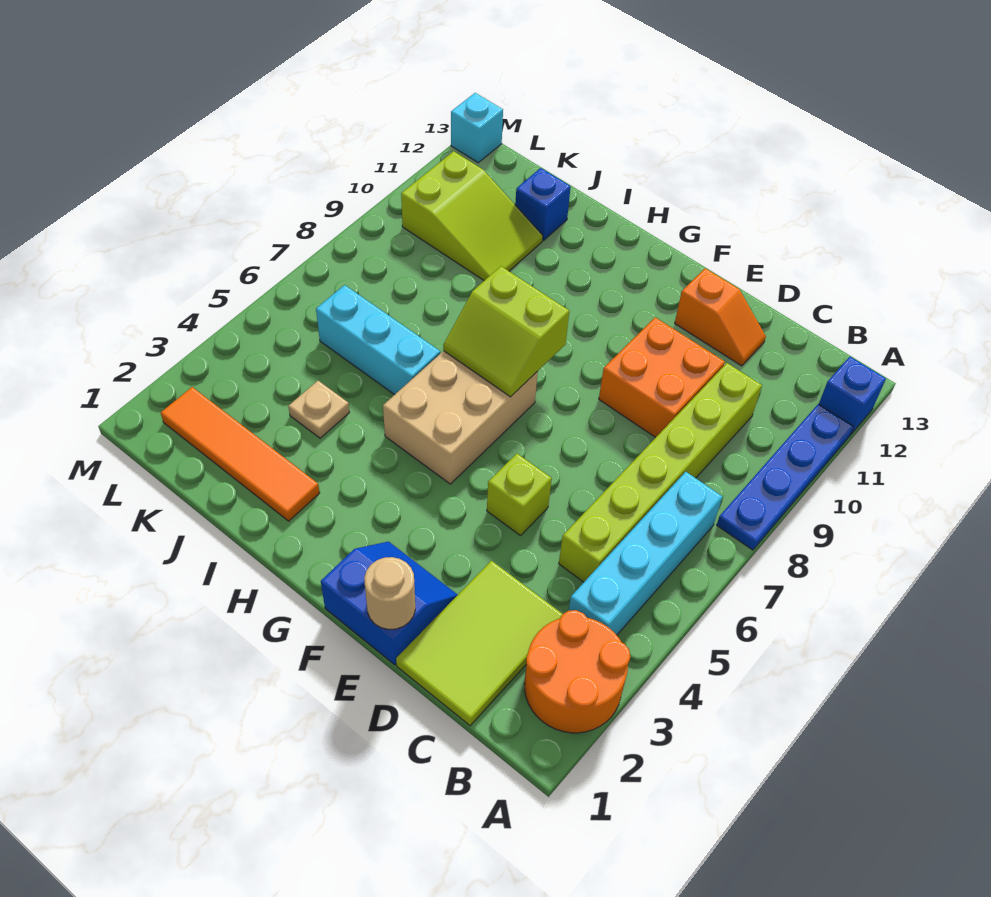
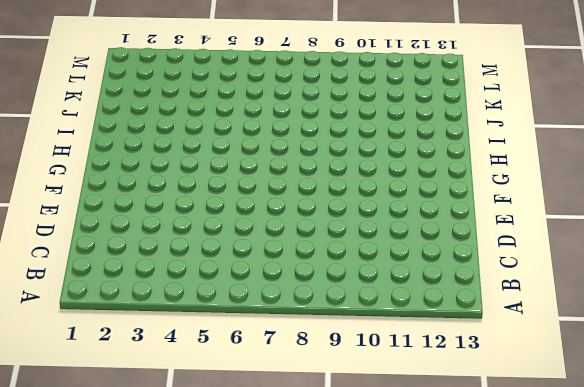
none -> orange 2x2 round brick [524,610,630,733]
none -> blue 1x4 plate [717,404,854,550]
none -> blue 1x1 brick [819,357,886,435]

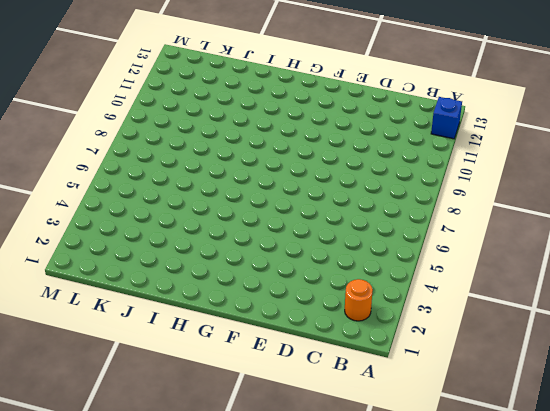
orange 1x1 round brick [345,279,373,321] -> orange 2x2 round brick [524,610,630,733]
none -> blue 1x4 plate [717,404,854,550]
none -> cyan 1x4 brick [569,472,723,635]
none -> lime 2x3 tile [396,561,562,726]

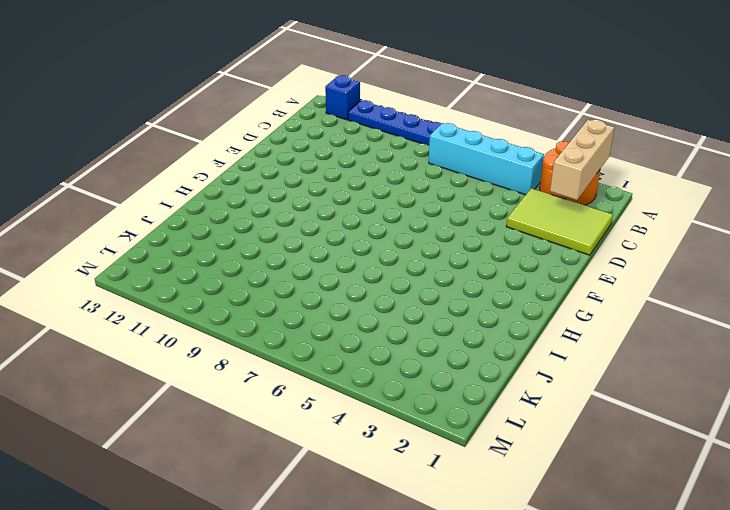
tan 1x3 brick [550,120,614,200] -> none
none -> lime 1x6 brick [559,363,762,582]
none -> orange 2x2 brick [599,317,725,438]
none -> orange 1x2 slope [675,268,766,366]

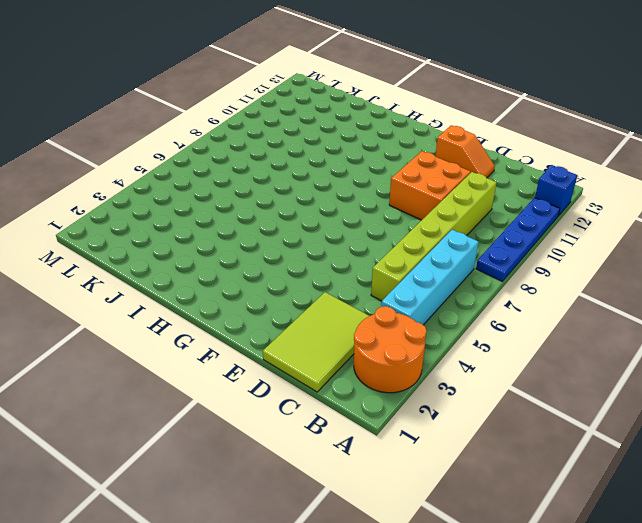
none -> blue 2x2 slope [321,542,458,665]
none -> lime 1x1 brick [487,454,552,536]
none -> tan 2x3 brick [383,351,538,484]

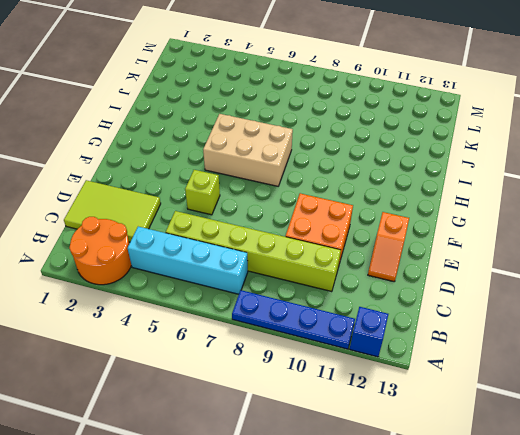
none -> blue 2x2 slope [321,542,458,665]
none -> orange 1x4 tile [161,387,320,521]
none -> cyan 1x3 brick [316,285,440,395]

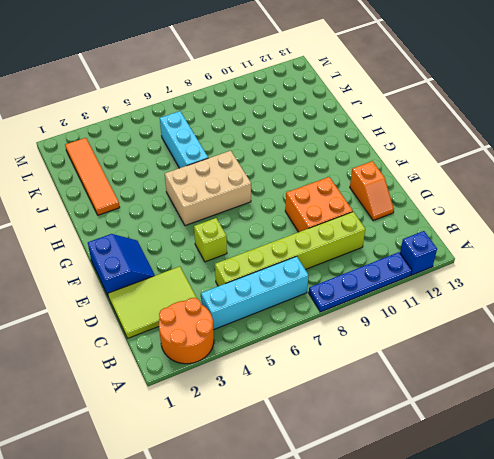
none -> tan 1x1 plate [288,381,349,438]
none -> lime 2x3 slope [401,151,543,280]
none -> blue 1x1 brick [515,168,571,240]

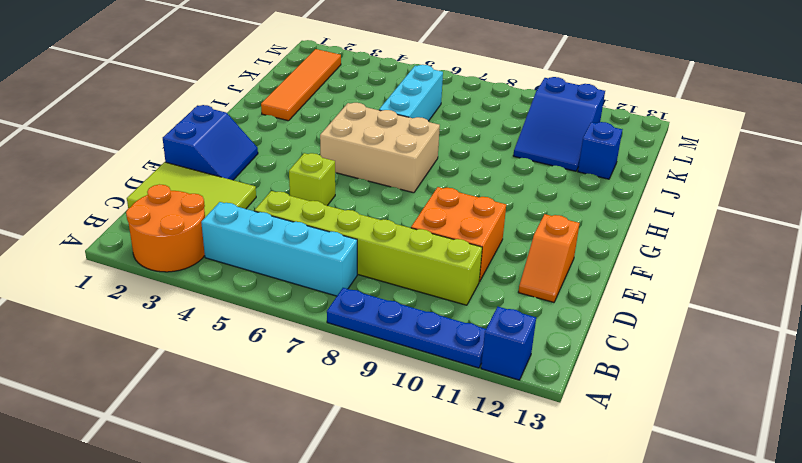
blue 2x3 slope [513,77,605,171] -> lime 2x3 slope [401,151,543,280]
none -> tan 1x1 plate [288,381,349,438]
none -> cyan 1x1 brick [451,93,503,163]
none -> tan 1x1 round brick [364,557,415,629]

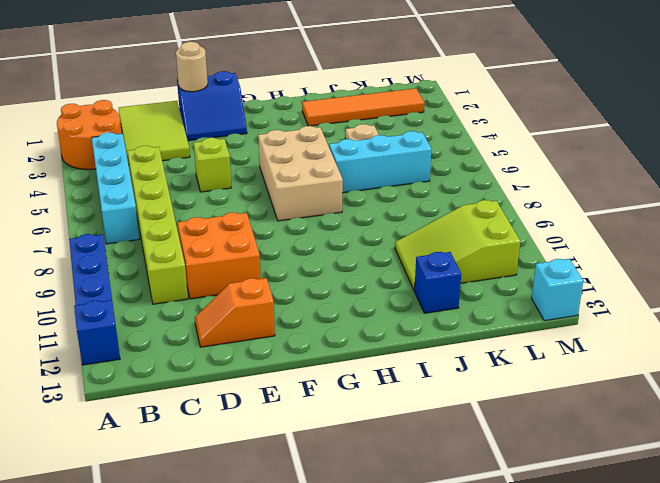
none -> lime 2x2 slope [443,266,569,397]

